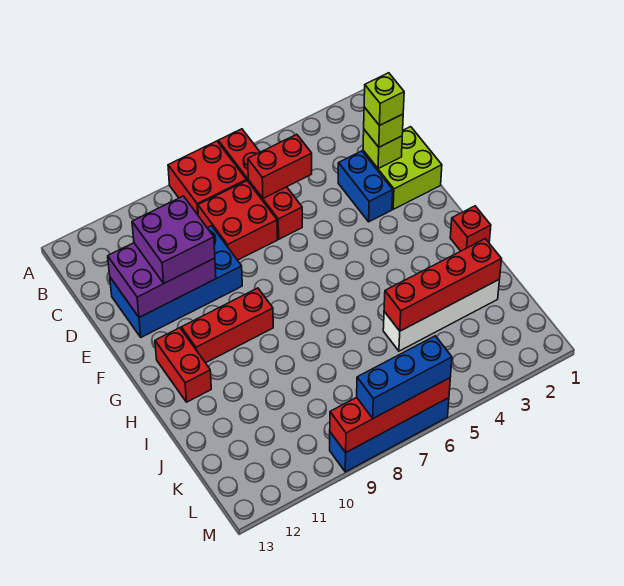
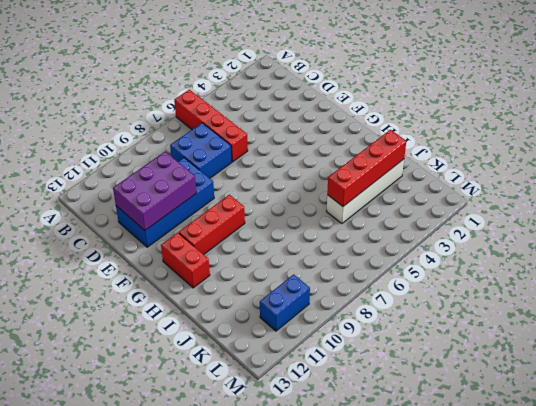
blue 2x2 brick [170,123,232,178] -> red 2x2 brick [198,181,277,260]
blue 1x2 brick [260,274,310,331] -> blue 1x2 brick turned to [338,151,393,222]
none -> red 2x2 brick [168,141,246,215]
none -> lime 2x2 brick [363,127,442,209]
none -> red 1x1 brick [450,206,491,251]

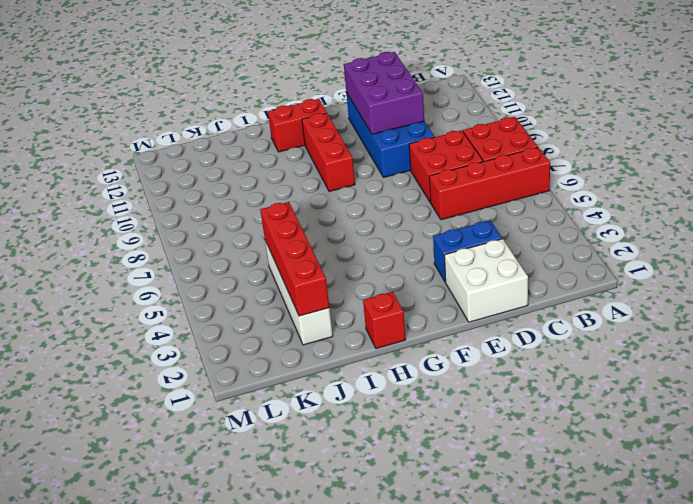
white 2x2 brick [445,239,528,322] -> lime 2x2 brick [363,127,442,209]
none -> blue 1x4 brick [330,398,449,472]
none -> red 1x2 brick [248,134,312,198]
none -> lime 1x1 brick [363,130,402,169]

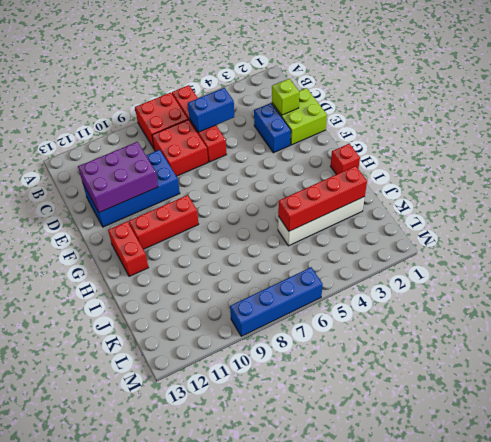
blue 1x2 brick [188,88,234,132] -> red 1x2 brick [248,134,312,198]
none -> red 1x4 brick [330,378,450,452]
none -> lime 1x1 brick [364,107,403,147]
none -> purple 2x2 brick [132,196,215,283]

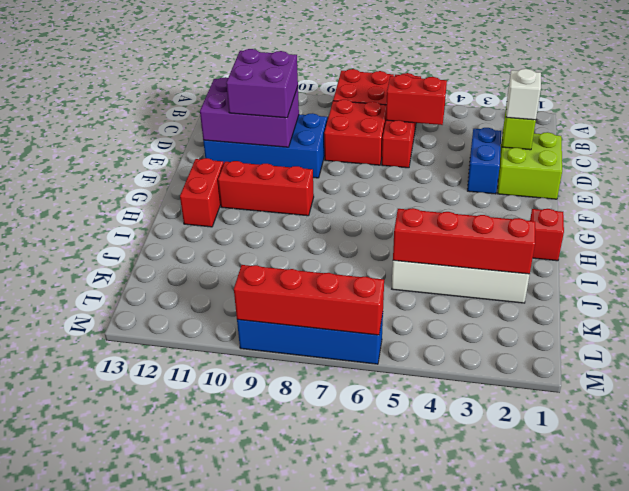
white 1x1 brick [506,69,541,120] -> lime 1x1 brick [364,107,403,147]
none -> blue 1x3 brick [357,336,452,418]
none -> lime 1x1 brick [364,73,404,126]

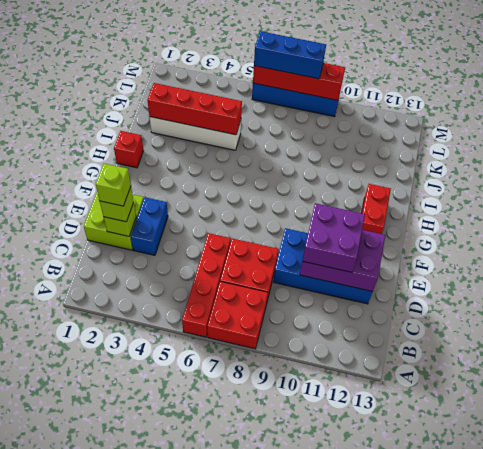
none -> red 1x3 brick [181,288,273,363]
none -> red 1x2 brick [248,134,312,198]

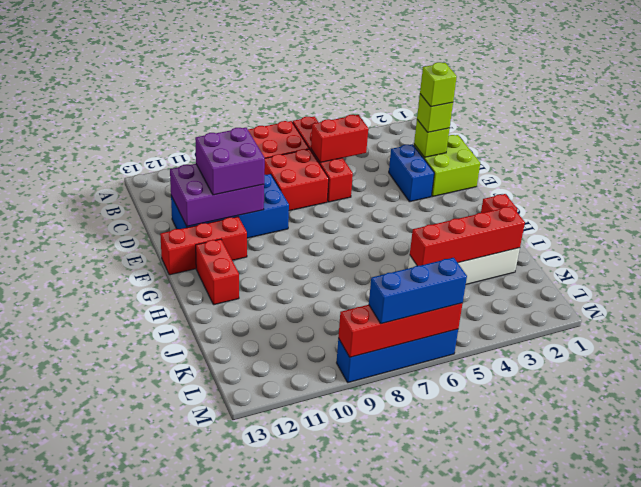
red 1x3 brick [160,217,247,275] -> red 1x3 brick moved to [181,288,273,363]

